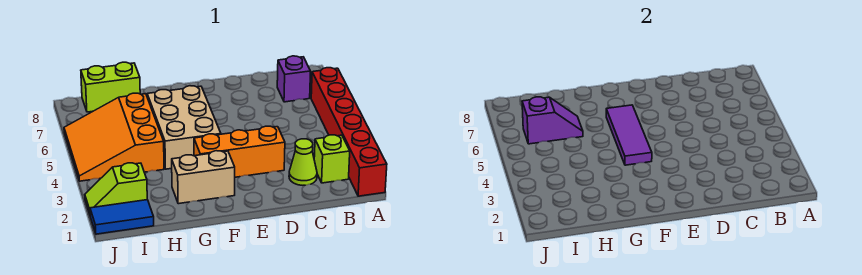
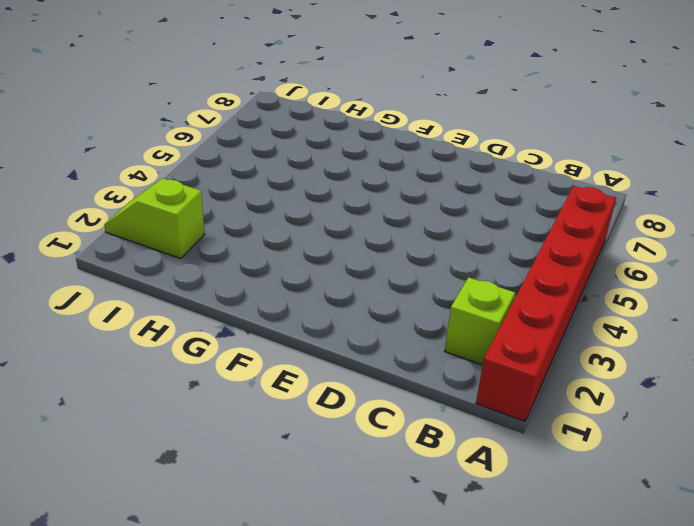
none -> purple 1x1 brick [277,56,311,102]
none -> lime 1x1 cone [289,139,317,185]
none -> orange 1x3 brick [194,126,285,177]

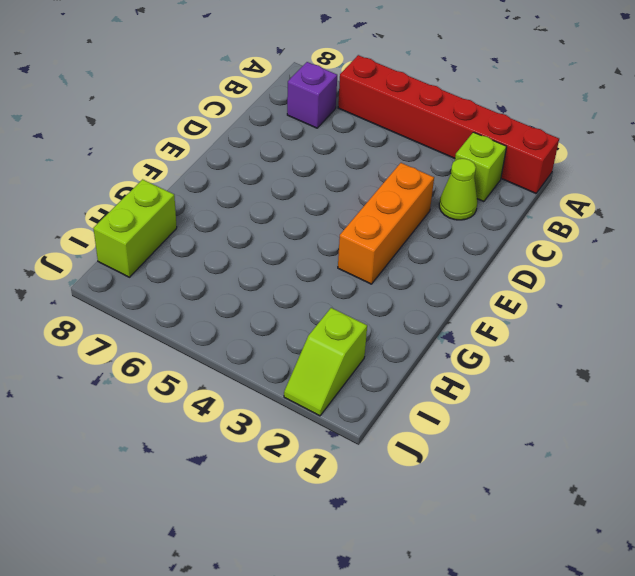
none -> tan 1x2 brick [172,151,235,204]
none -> tan 2x3 brick [147,86,221,169]
none -> orange 3x3 slope [64,93,164,181]

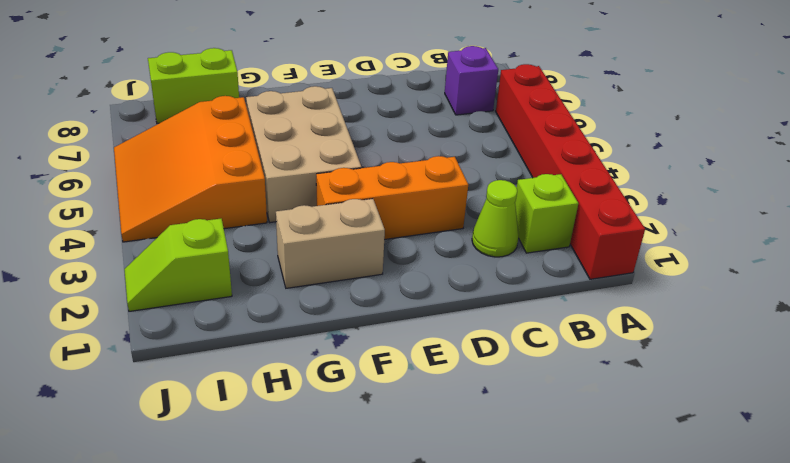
none -> blue 1x2 tile [90,200,154,234]
none -> purple 1x3 tile [606,105,652,165]
none -> purple 1x2 slope [522,97,583,144]

